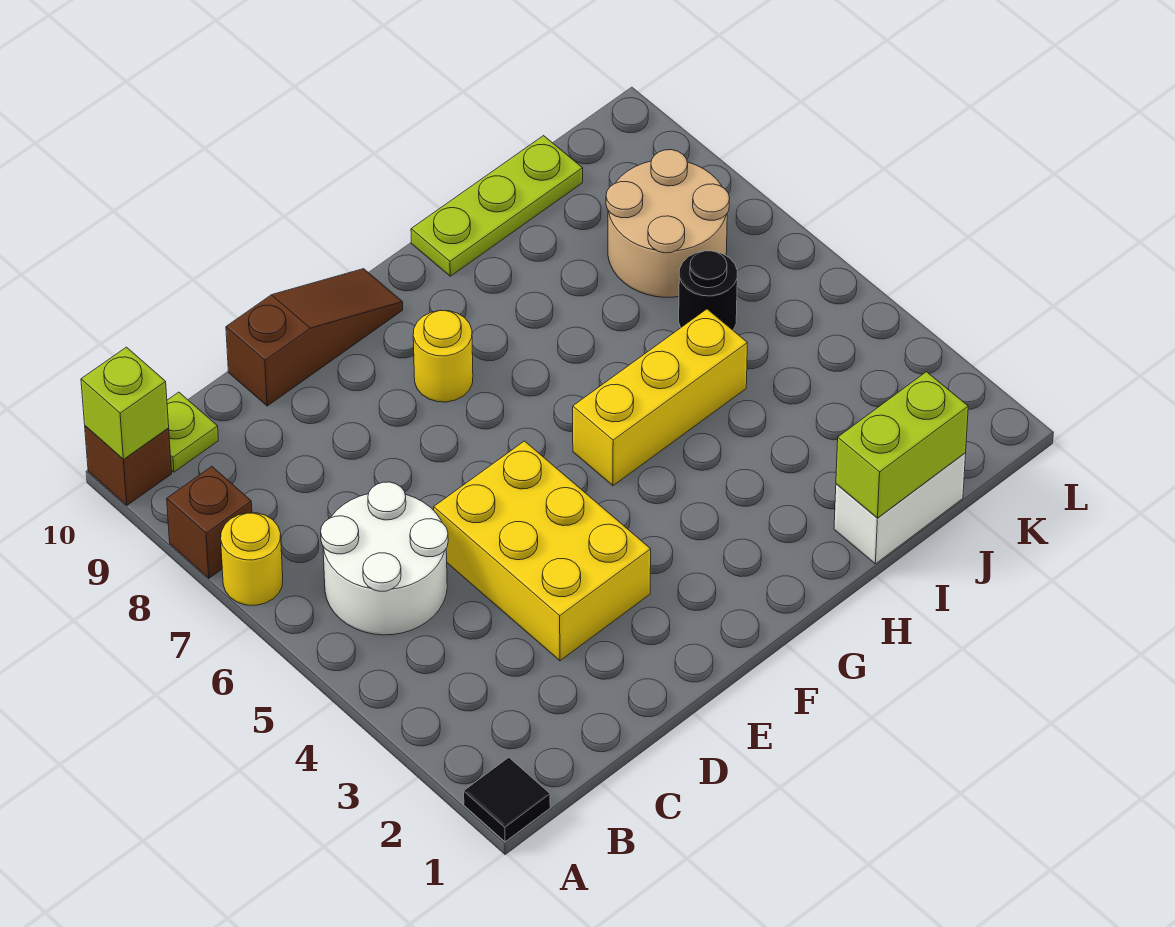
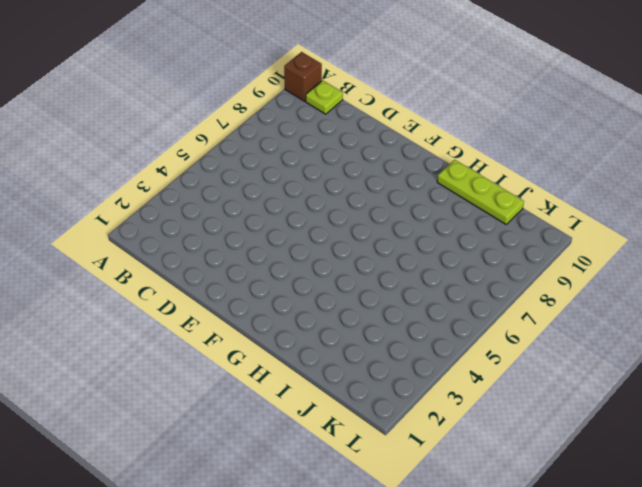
none -> black 1x1 tile [464,757,550,842]
none -> yellow 1x1 round brick [221,513,283,605]
none -> brown 1x1 brick [167,466,252,578]

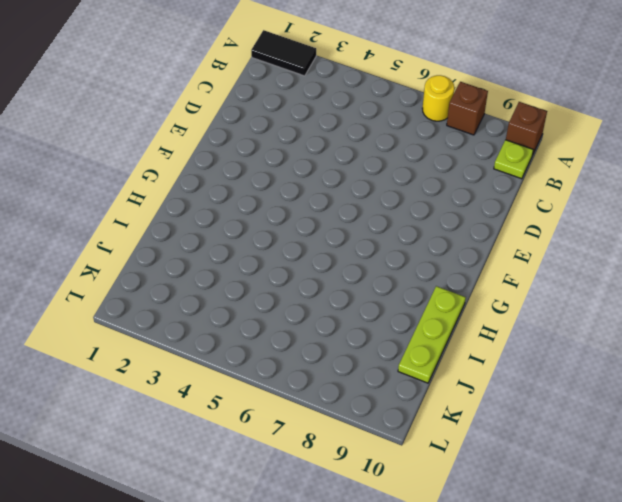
black 1x2 tile [251,30,316,76] -> black 1x1 tile [464,757,550,842]
none -> white 2x2 round brick [321,482,448,635]
none -> yellow 2x3 brick [434,441,651,661]
none -> brown 1x3 slope [226,269,403,406]

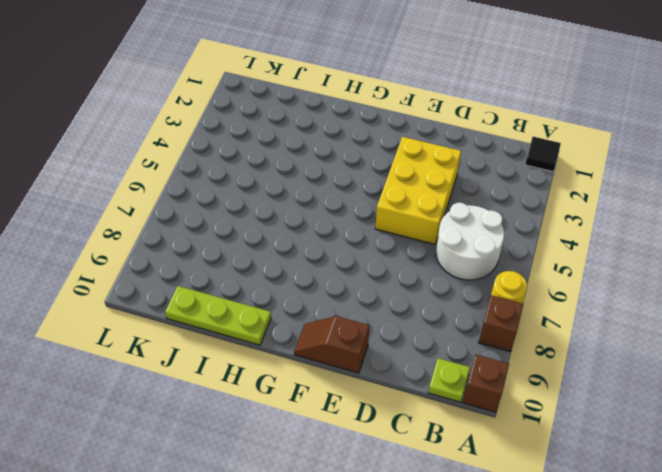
brown 1x2 slope [294,316,369,373] -> brown 1x3 slope [226,269,403,406]
none -> yellow 1x1 round brick [413,310,473,402]
none -> yellow 1x3 brick [573,309,747,486]
none -> white 1x2 brick [834,453,966,564]

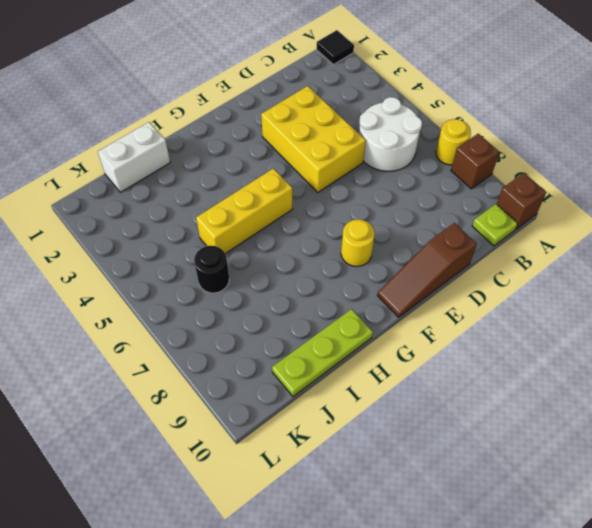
none -> tan 2x2 round brick [606,150,730,297]
none -> lime 1x1 brick [81,347,169,459]
none -> lime 1x2 brick [836,372,968,518]

